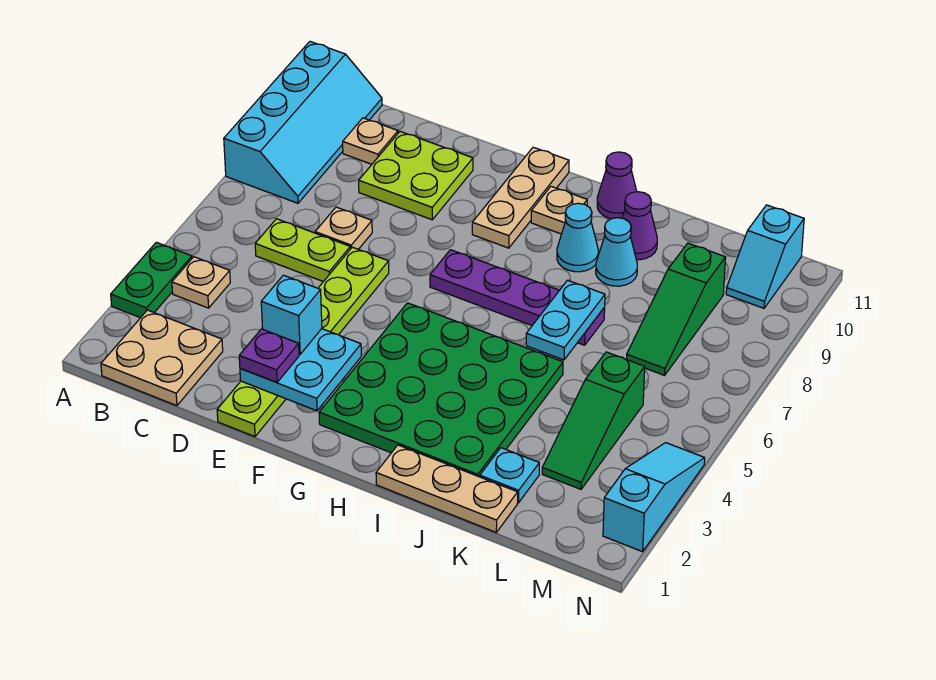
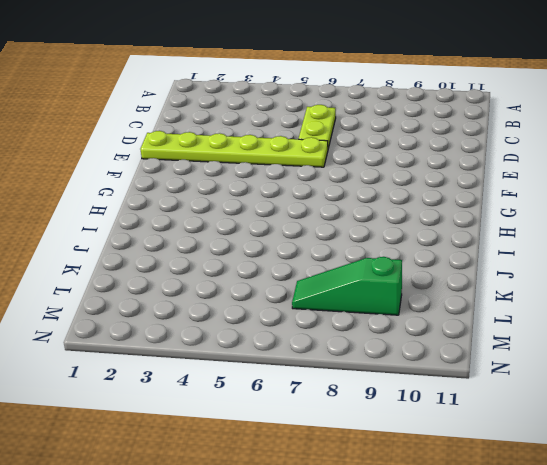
none -> green 1x2 plate [111,242,192,318]
none -> cyan 2x4 slope [224,42,382,203]
none -> tan 2x2 plate [101,310,223,406]

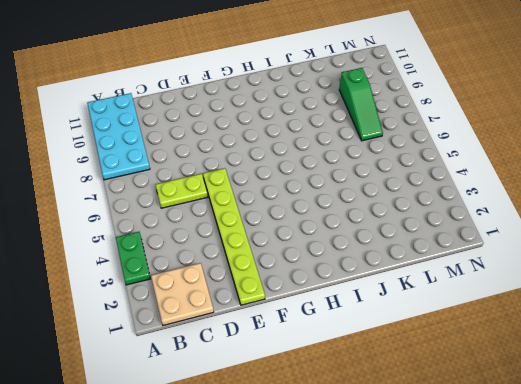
cyan 2x4 plate [87,93,150,180] -> cyan 2x4 slope [224,42,382,203]
none -> tan 1x1 plate [172,257,230,308]
none -> tan 1x1 plate [343,118,398,164]
none -> tan 1x1 plate [315,207,372,249]

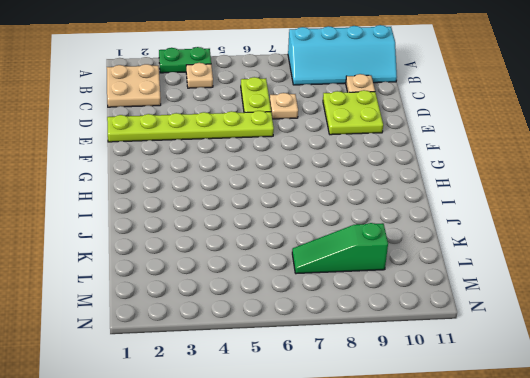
none -> green 4x4 plate [319,303,563,477]
none -> purple 1x4 plate [430,250,605,345]
none -> tan 1x3 plate [472,147,569,248]

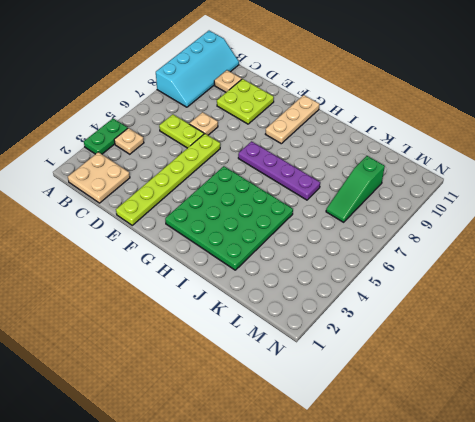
none -> tan 1x1 plate [531,186,587,234]
none -> tan 1x3 plate [376,445,518,532]
none -> cyan 1x1 cone [557,203,598,272]

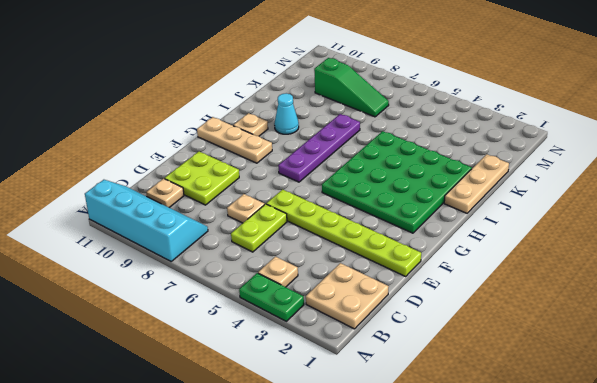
none -> purple 1x1 cone [597,152,637,219]
none -> cyan 1x1 cone [596,218,637,286]
none -> purple 1x1 cone [622,192,657,260]

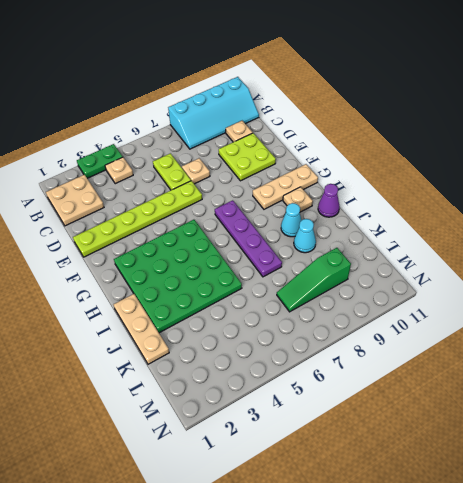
none -> purple 1x1 cone [622,192,657,260]
none -> cyan 1x1 plate [480,448,539,503]
none -> green 1x3 slope [542,352,645,489]

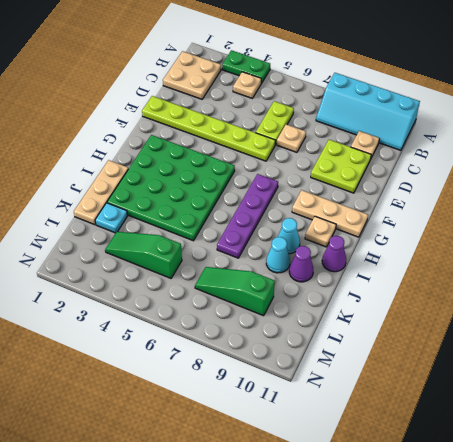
none -> cyan 1x2 slope [726,205,804,308]
none -> cyan 1x3 slope [603,443,705,552]
none -> cyan 2x2 plate [240,329,361,411]

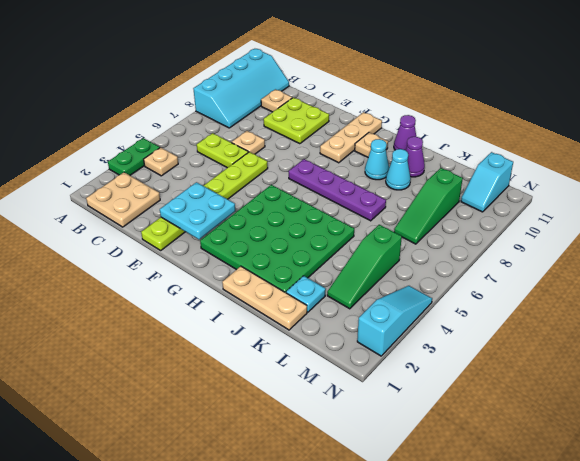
none -> cyan 1x2 plate [526,280,605,360]
none -> purple 1x1 plate [239,329,299,382]
none -> cyan 1x1 brick [261,275,322,354]

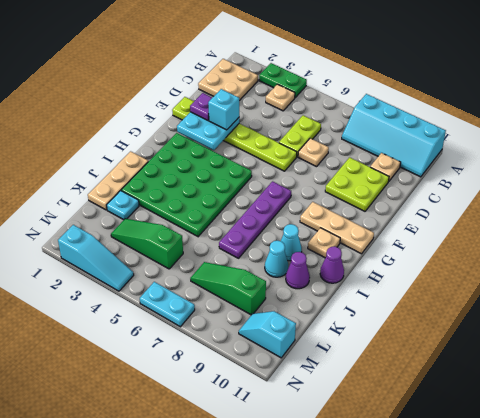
cyan 1x2 plate [140,282,195,327] -> cyan 1x2 plate moved to [526,280,605,360]

